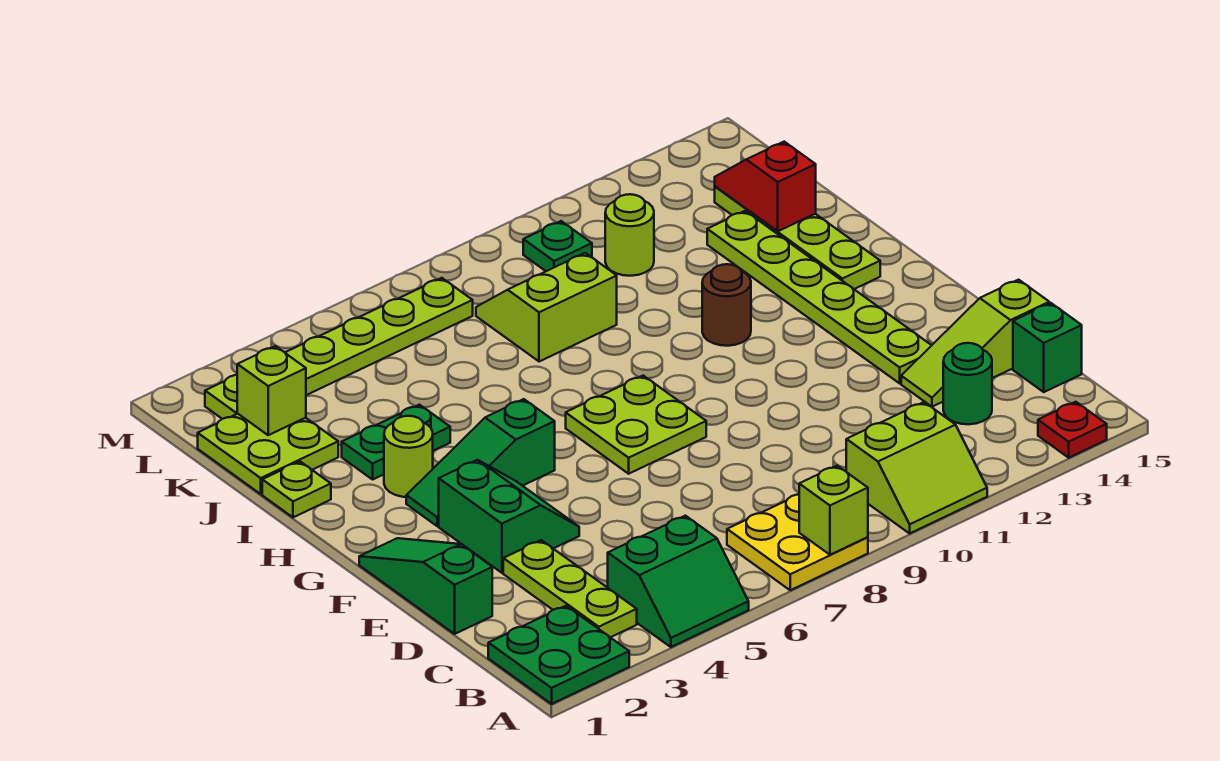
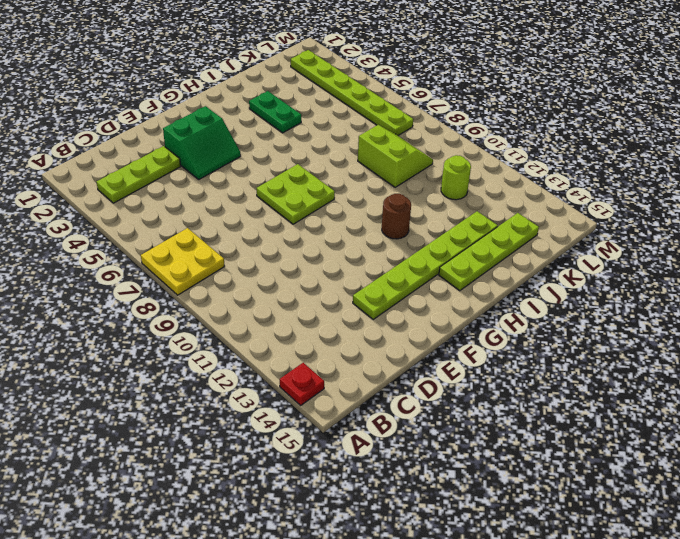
none -> green 2x2 plate [488,606,629,704]
none -> green 2x2 slope [608,516,749,647]
none -> lime 2x2 slope [846,402,987,533]

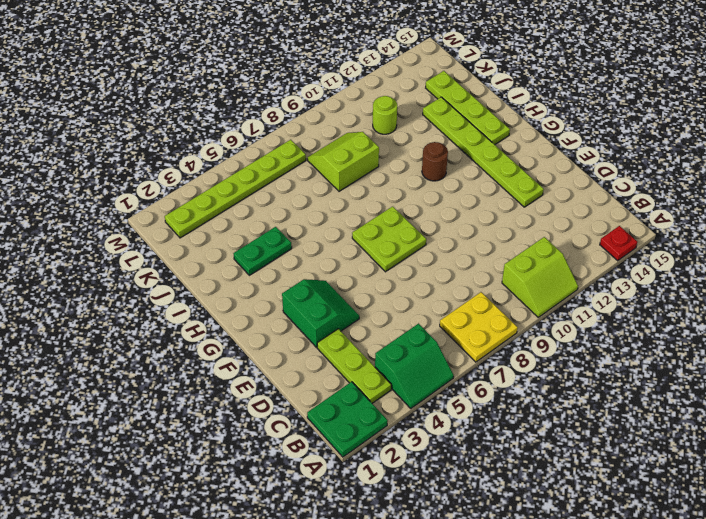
none -> green 1x1 round brick [943,343,992,424]
none -> green 1x1 brick [1013,303,1082,392]
none -> green 1x3 slope [359,538,492,634]

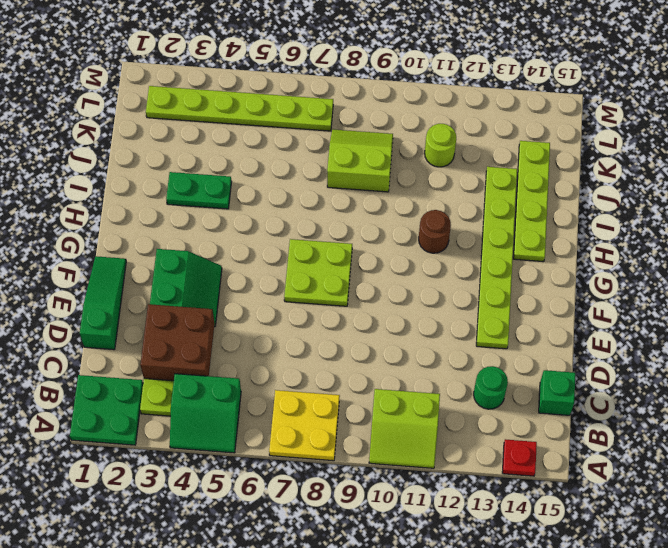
brown 2x2 brick [140,304,215,381] -> none
none -> lime 1x3 slope [901,280,1049,407]
none -> green 1x3 slope [406,399,555,526]
none -> lime 1x1 round brick [384,416,433,497]

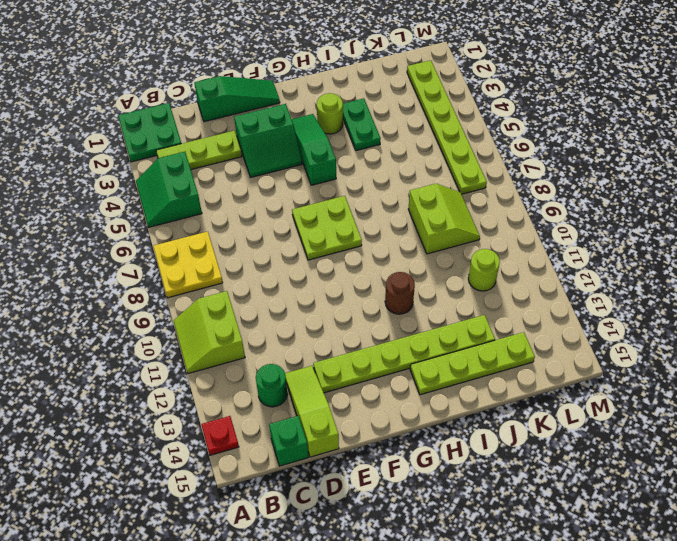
none -> lime 1x1 plate [262,462,331,517]
none -> lime 2x2 plate [198,414,338,494]
none -> green 1x1 plate [523,221,592,271]

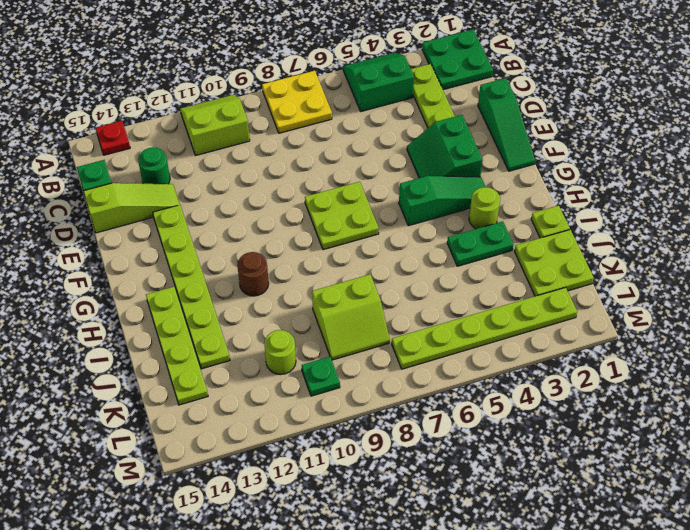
none -> lime 1x1 brick [799,466,868,555]
none -> red 1x2 slope [715,142,816,231]
none -> lime 1x1 brick [237,346,306,435]

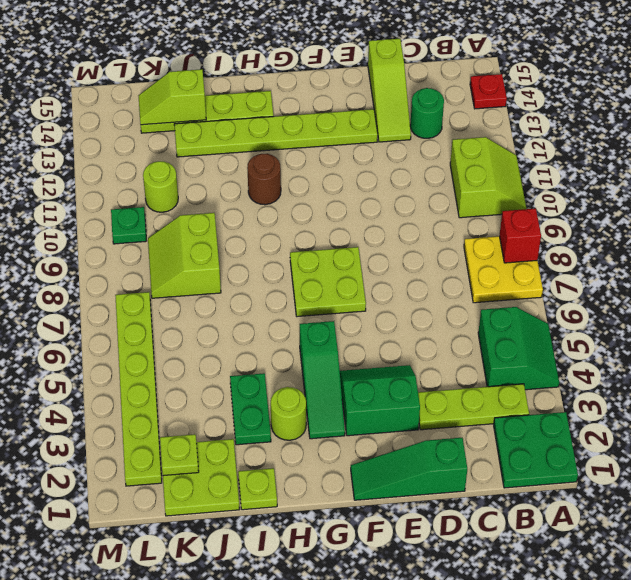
red 1x1 brick [500,208,541,263] -> lime 1x1 brick [799,466,868,555]
lime 1x2 slope [138,69,206,125] -> red 1x2 slope [715,142,816,231]
lime 1x1 plate [160,434,199,476] -> lime 1x1 brick [237,346,306,435]
none -> green 1x1 brick [1013,303,1082,392]

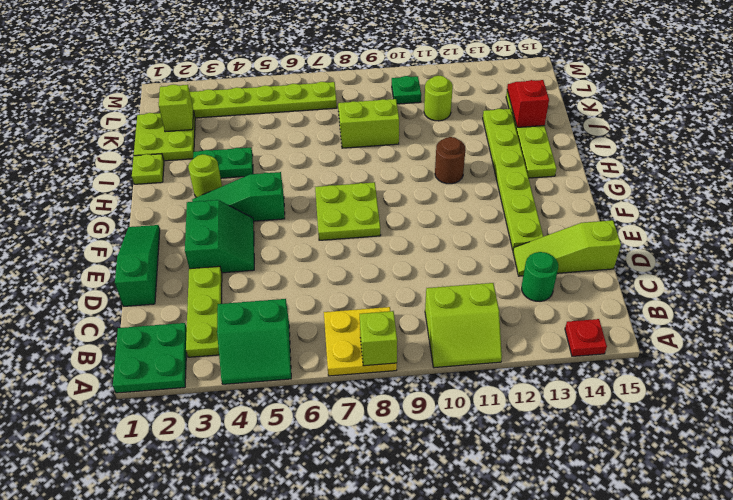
none -> green 1x1 brick [1013,303,1082,392]

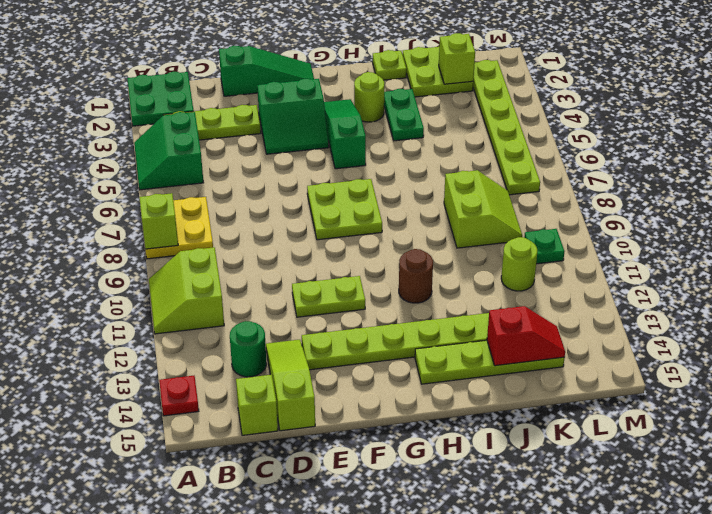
lime 1x1 brick [236,375,278,435] -> green 1x1 brick [1013,303,1082,392]
lime 1x2 plate [292,276,365,317] -> none

